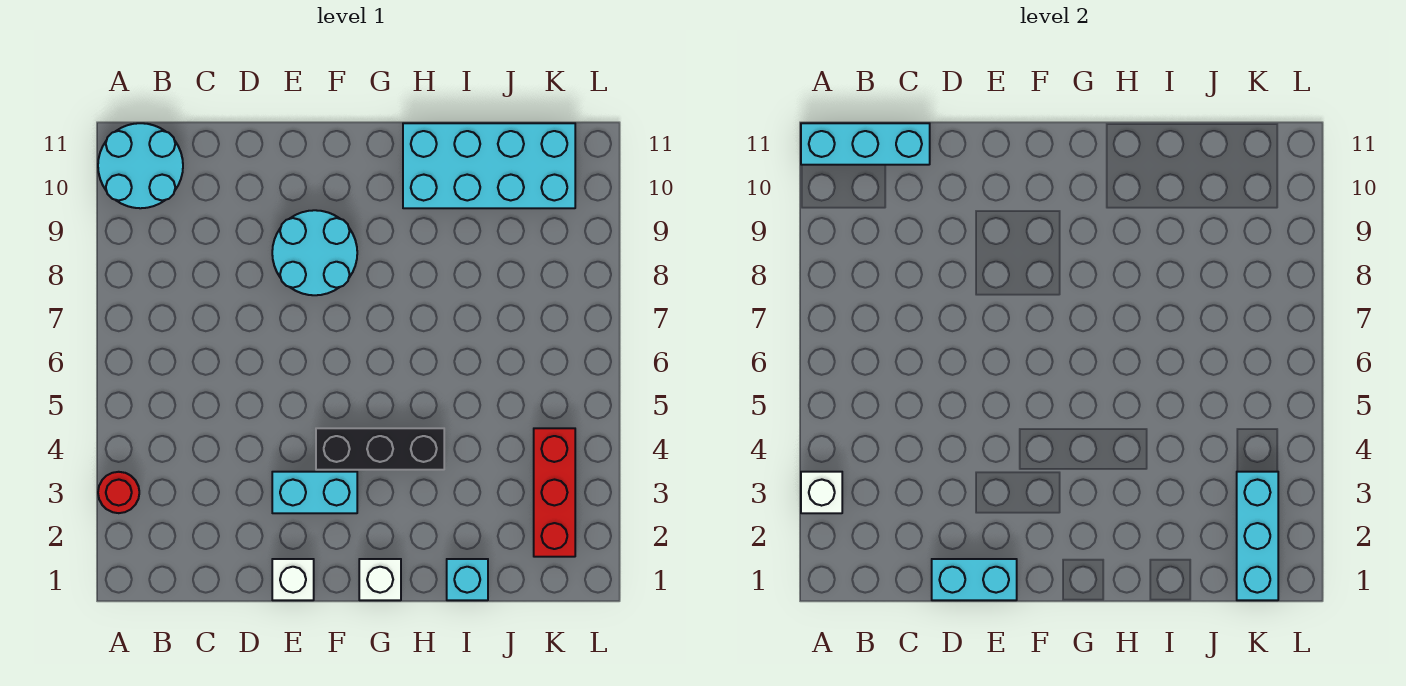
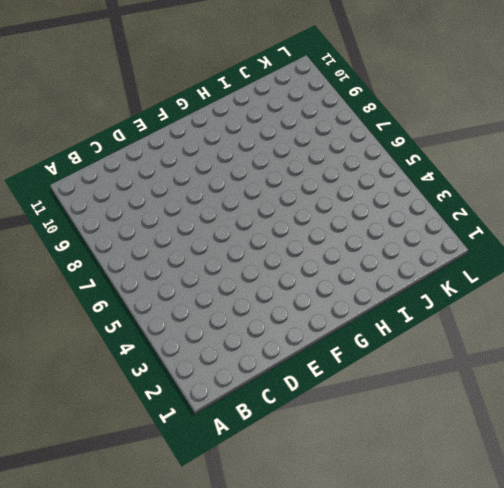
none -> red 1x1 round brick [98,472,139,513]
none -> cyan 2x2 round brick [98,123,183,208]
none -> white 1x1 brick [272,559,314,600]

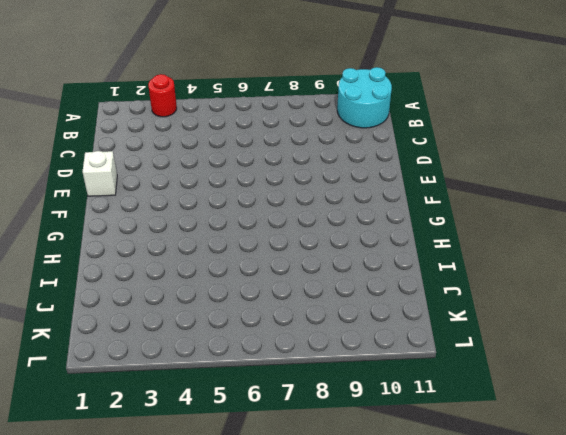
none -> cyan 1x2 brick [272,472,357,513]
none -> cyan 2x2 round brick [272,210,357,295]
none -> black 1x3 brick [316,428,444,470]

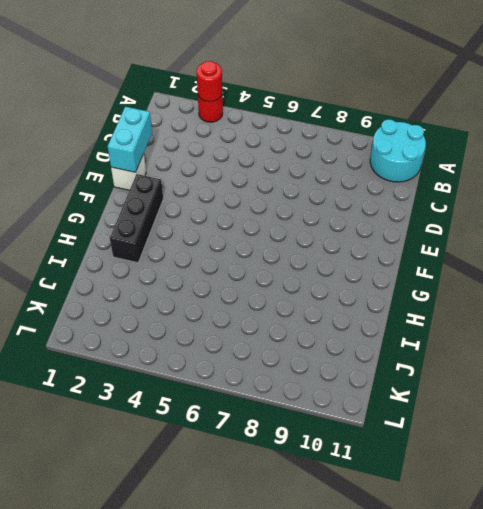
red 1x1 round brick [197,61,222,102] -> white 1x1 brick [801,472,842,513]
black 1x3 brick [110,174,163,263] -> black 1x3 brick moved to [316,428,444,470]
none -> cyan 1x2 brick [272,472,357,513]
none -> cyan 2x2 round brick [272,210,357,295]
none -> white 1x1 brick [359,559,401,600]

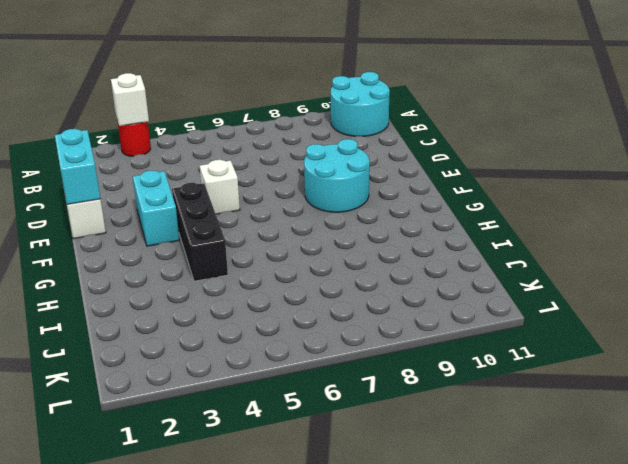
white 1x1 brick [200,160,240,214] -> white 1x1 brick moved to [359,559,401,600]
none -> cyan 2x4 brick [403,123,575,208]
none -> cyan 1x1 brick [447,559,488,600]
none -> red 1x3 brick [534,428,575,557]

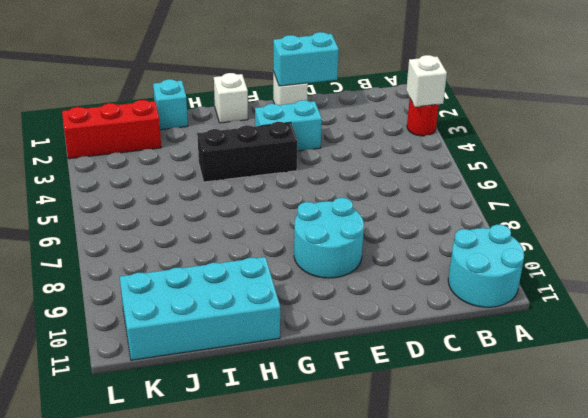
red 1x3 brick [62,100,161,159] -> red 1x3 brick turned to [534,428,575,557]
none -> cyan 1x3 brick [801,123,930,165]
none -> cyan 1x3 brick [1237,472,1278,600]

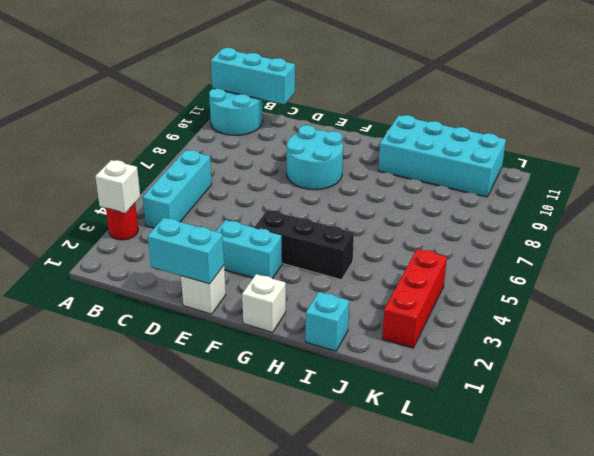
cyan 1x3 brick [143,150,212,228] -> cyan 1x3 brick moved to [1237,472,1278,600]

